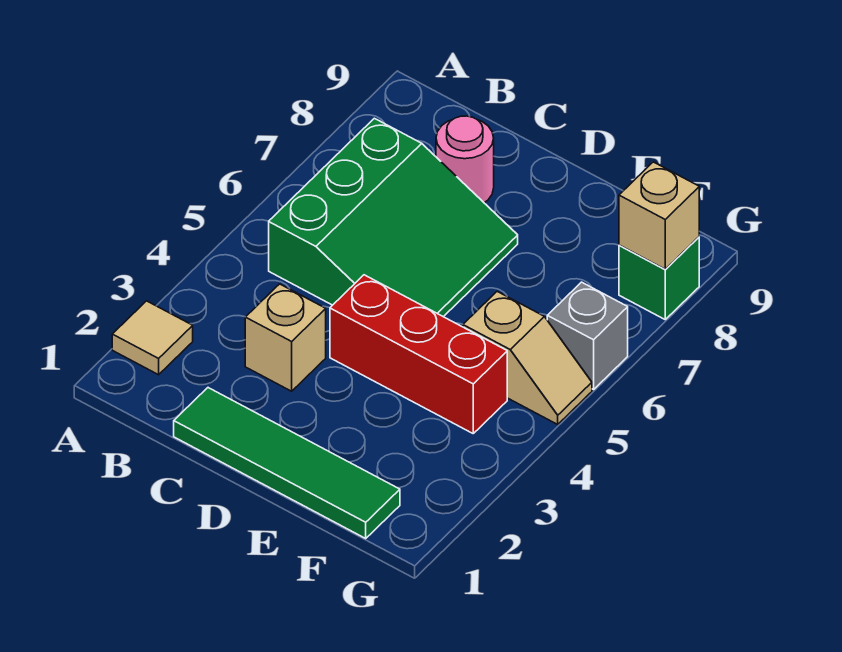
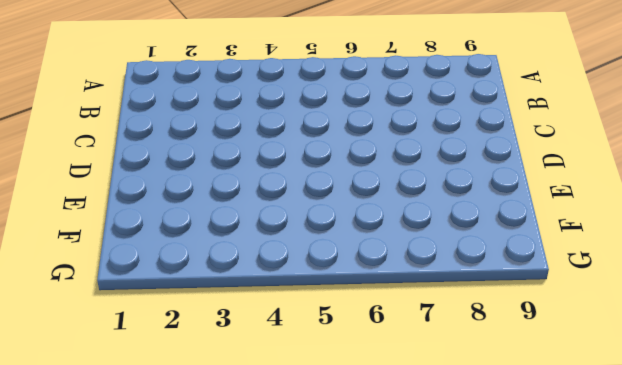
none -> tan 1x1 tile [112,301,193,375]
none -> green 3x3 slope [269,118,518,317]

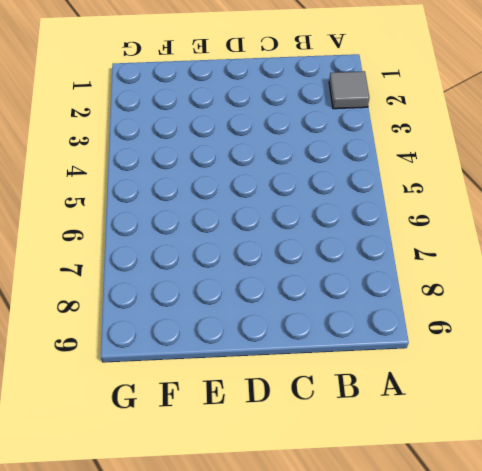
grey 1x1 tile [329,71,369,109] -> tan 1x1 tile [112,301,193,375]
none -> green 3x3 slope [269,118,518,317]
none -> green 1x4 tile [174,388,400,538]

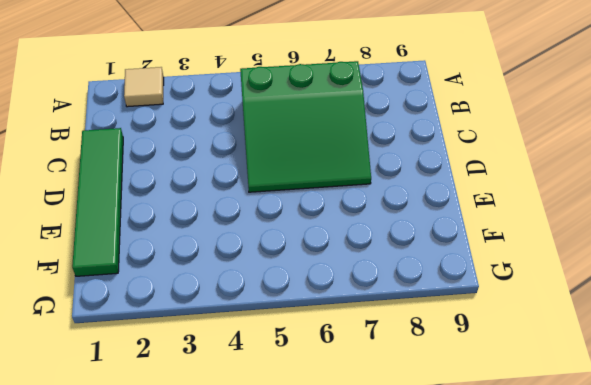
none -> tan 1x1 brick [245,284,326,391]
none -> pink 1x1 round brick [436,116,494,203]

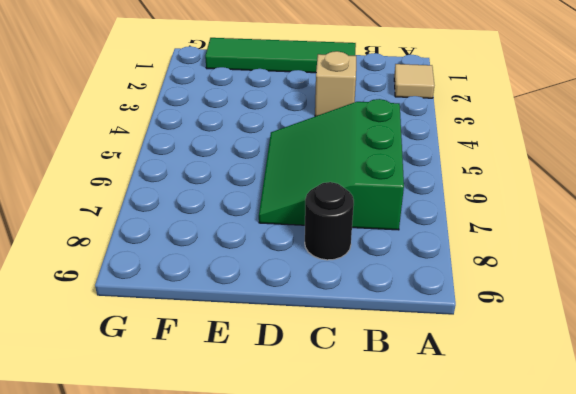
black 1x1 round brick [305,182,354,260] -> pink 1x1 round brick [436,116,494,203]
none -> red 1x3 brick [330,275,507,433]
none -> tan 1x2 slope [463,292,592,424]

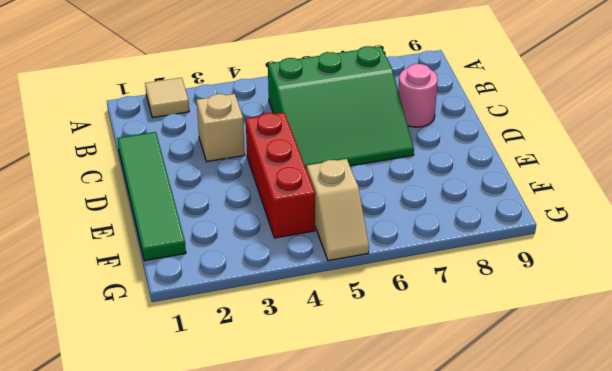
none -> grey 1x1 brick [547,282,628,390]
none -> green 1x1 brick [619,237,699,319]

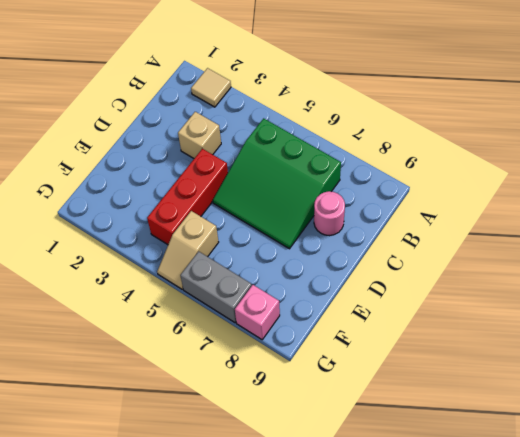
grey 1x2 brick [180,251,252,323] -> grey 1x1 brick [547,282,628,390]
pink 1x1 brick [235,285,280,340] -> green 1x1 brick [619,237,699,319]
none -> green 1x4 tile [174,388,400,538]
none -> tan 1x1 brick [619,162,699,269]

